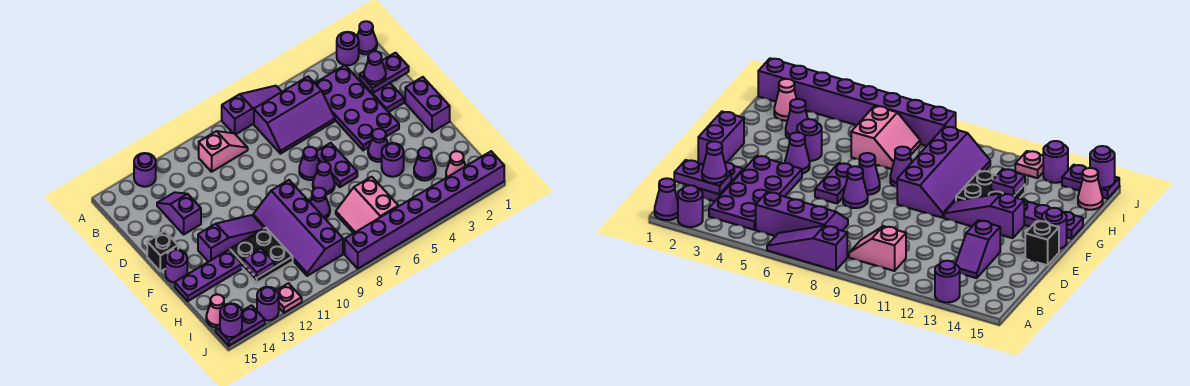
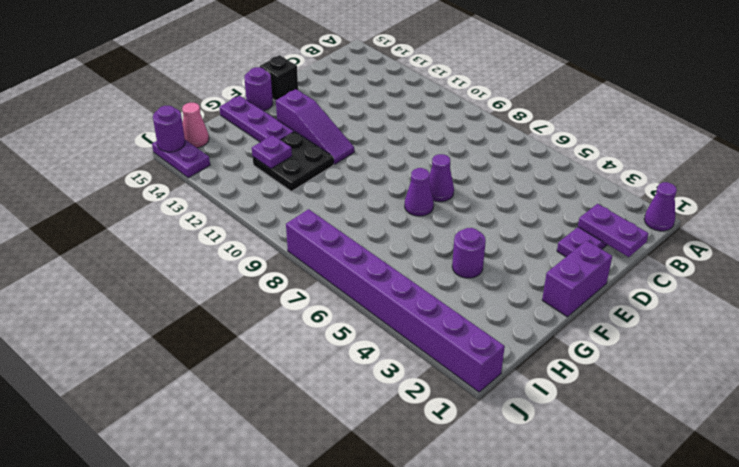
none -> purple 1x1 round brick [337,32,359,66]
none -> purple 1x3 slope [222,86,282,134]
none -> purple 1x1 round brick [134,153,156,187]
none -> purple 2x4 plate [315,65,399,150]

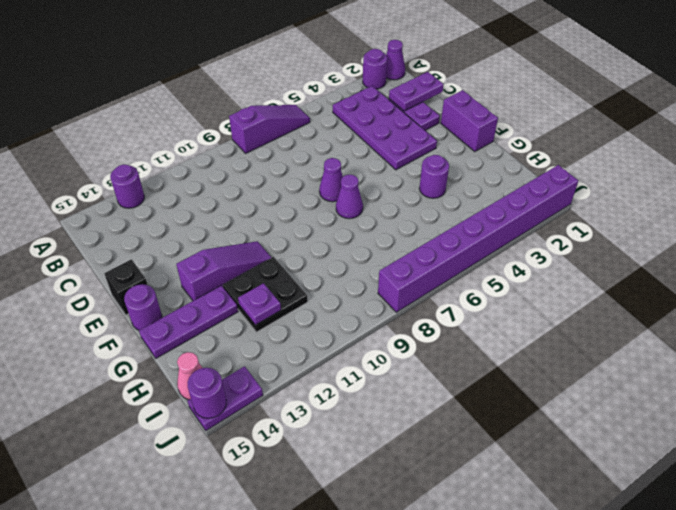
none -> purple 2x3 slope [254,77,335,154]
none -> pink 1x2 slope [199,131,248,172]
none -> purple 1x2 slope [157,192,201,234]
none -> purple 1x2 plate [317,143,357,187]

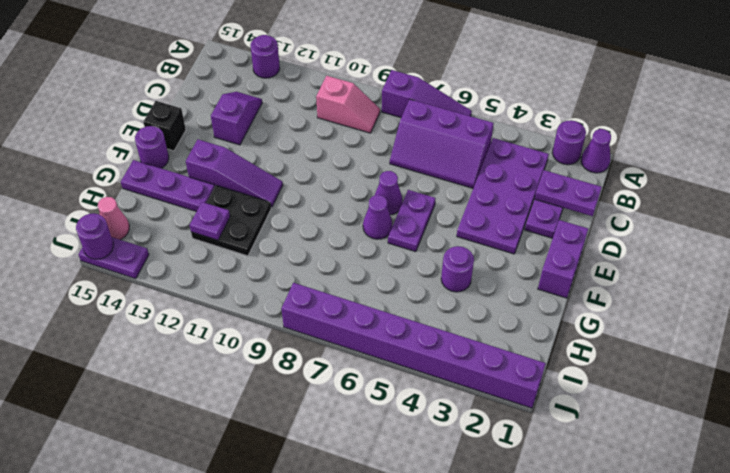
none -> purple 1x1 cone [368,129,388,162]
none -> purple 2x4 slope [253,180,343,276]
none -> purple 1x1 cone [310,188,330,219]
none -> purple 1x1 cone [414,147,436,181]

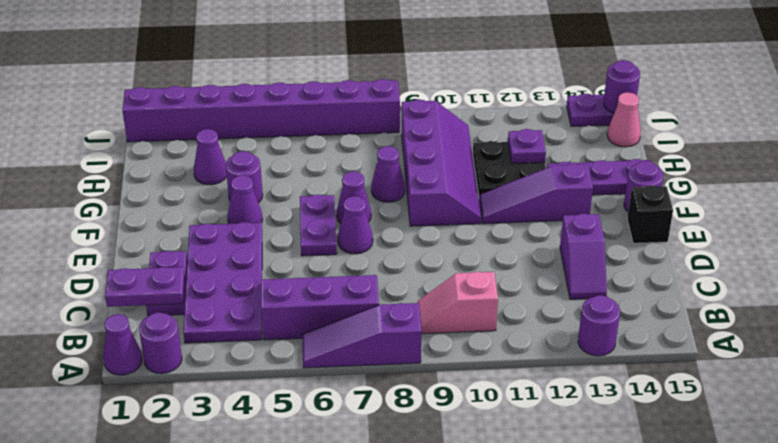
none -> purple 1x2 brick [405,77,450,132]
none -> pink 2x2 slope [336,177,398,233]
none -> pink 1x1 cone [446,151,465,178]
none -> pink 1x1 plate [277,283,302,313]

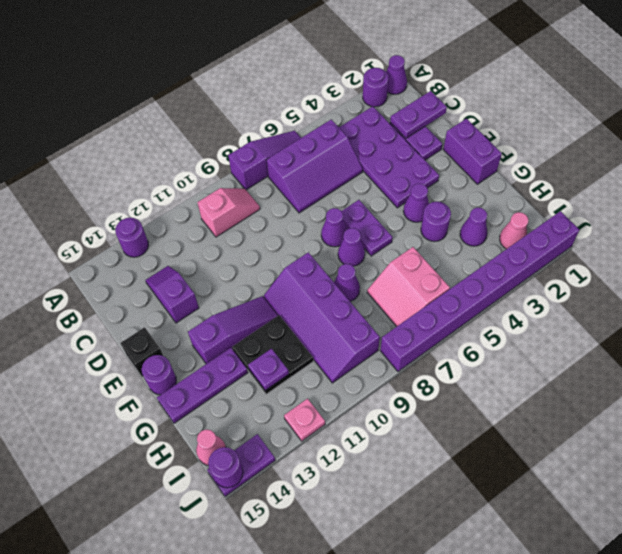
none -> purple 1x1 round brick [257,287,279,320]
none -> purple 1x1 cone [364,51,386,84]

